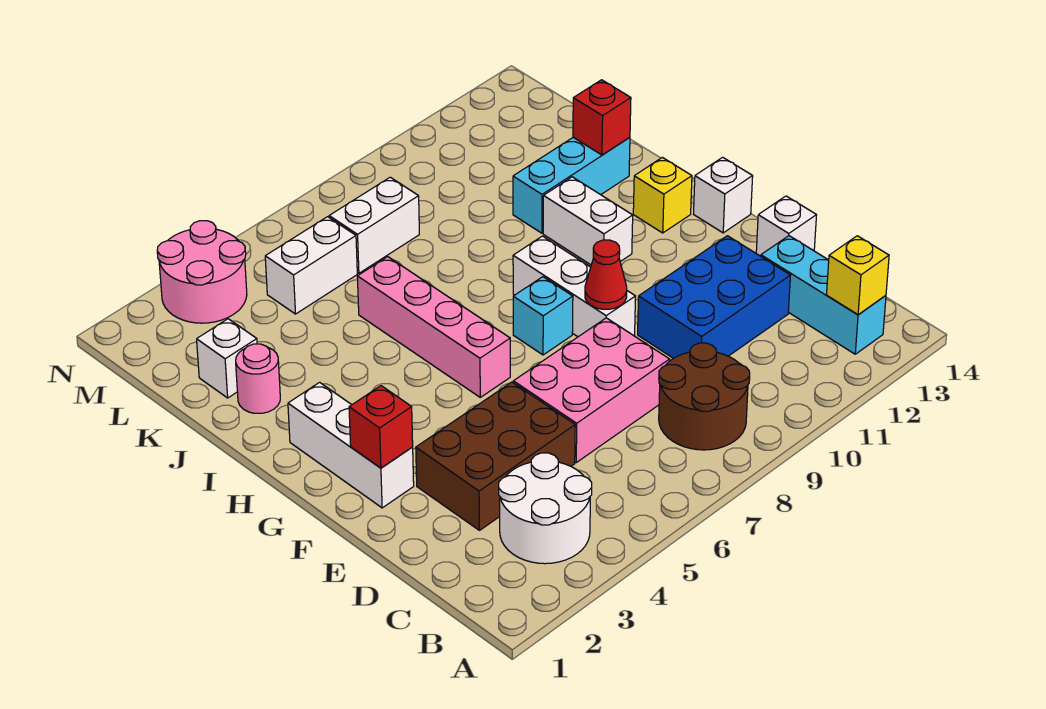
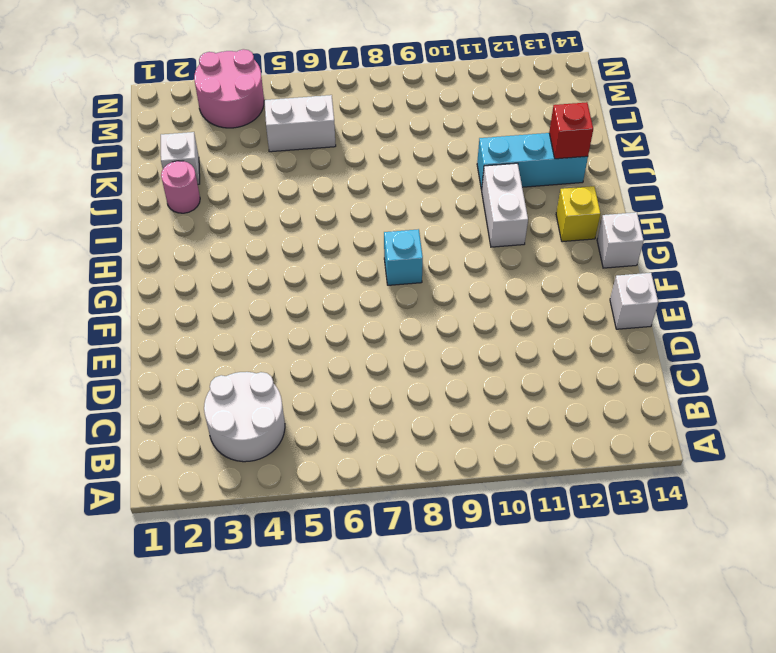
none -> brown 2x2 round brick [659,343,750,450]
none -> cyan 1x3 brick [761,236,886,354]
none -> brown 2x3 brick [416,382,575,530]

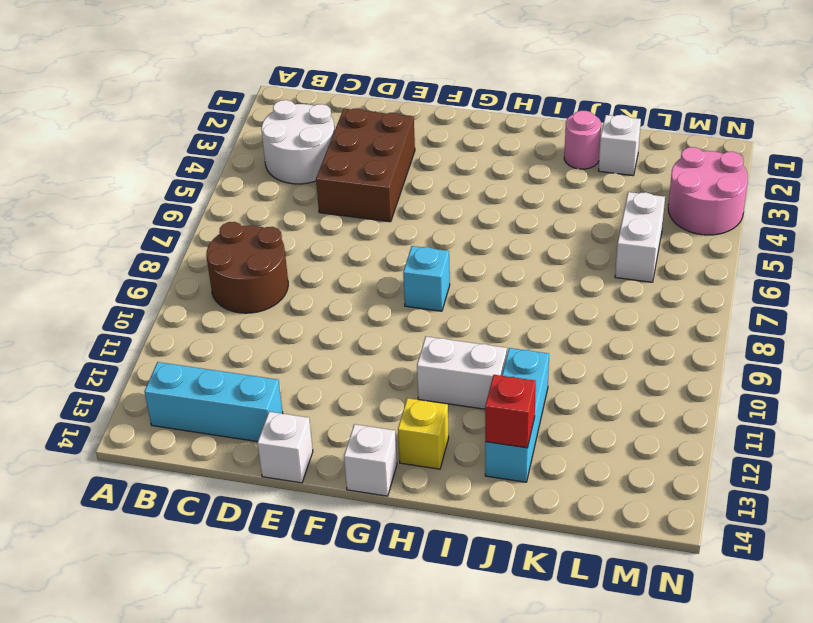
none -> pink 2x3 brick [513,318,670,462]
none -> blue 2x3 brick [638,236,791,358]
none -> white 1x3 brick [288,382,414,508]

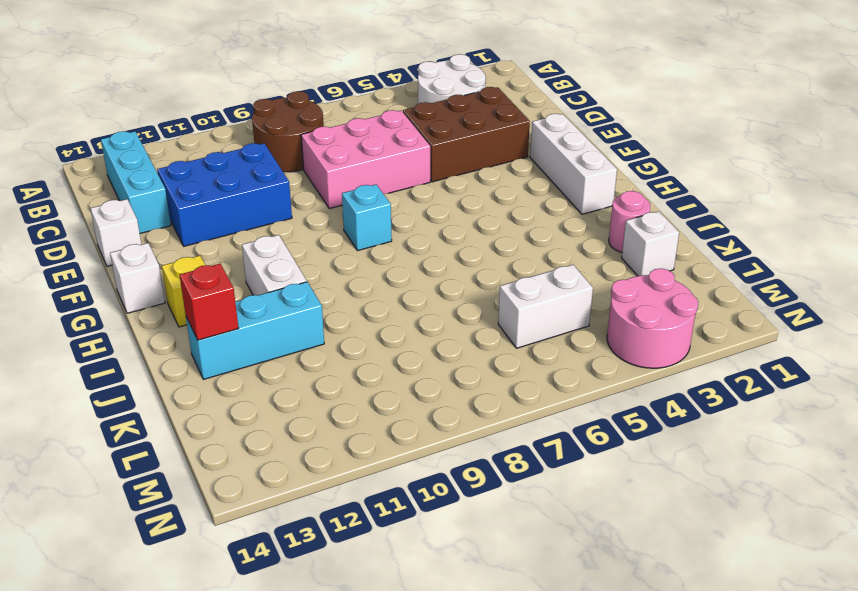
none -> white 1x3 brick [513,236,636,337]
none -> pink 1x4 brick [357,257,510,397]
none -> white 1x2 brick [329,177,419,273]

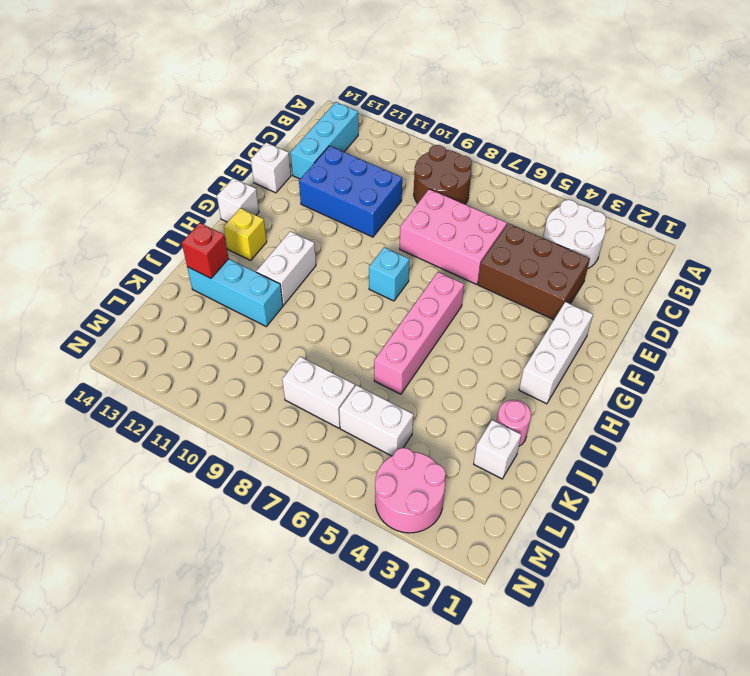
none -> white 1x3 brick [513,236,636,337]
none -> yellow 1x1 brick [827,236,889,315]
none -> red 1x1 brick [349,386,413,468]

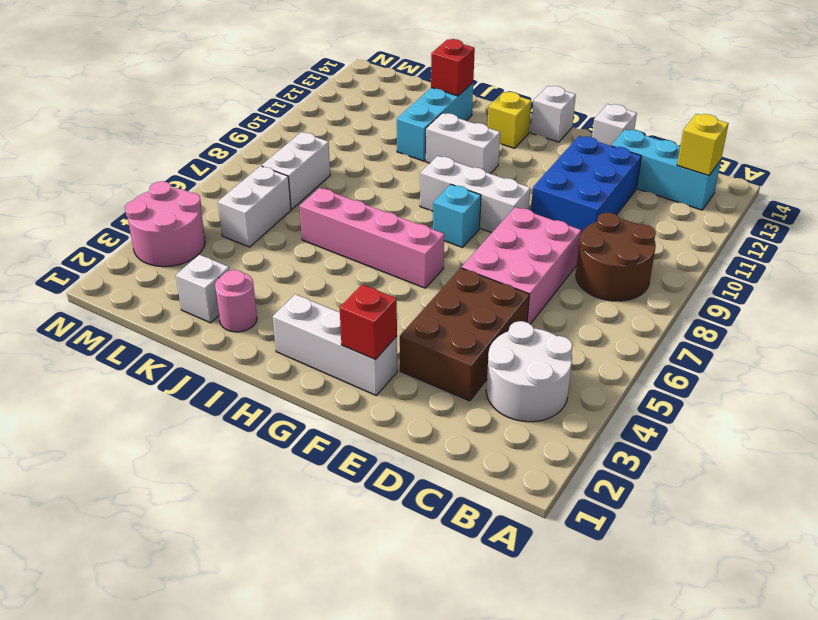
none -> red 1x1 cone [585,240,627,309]

